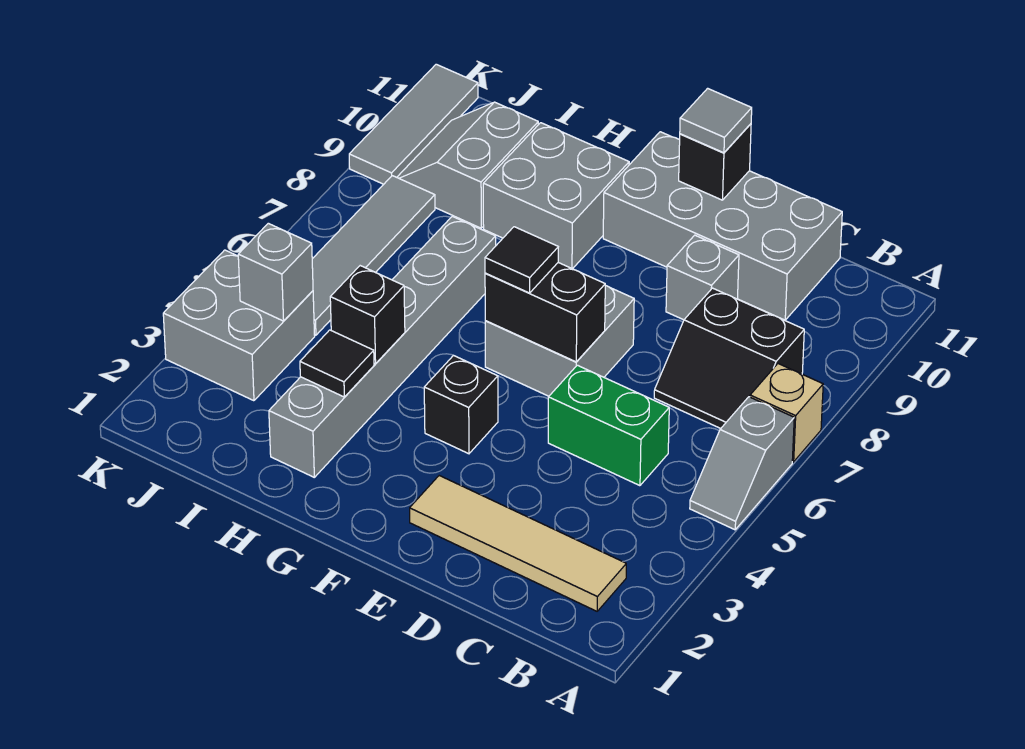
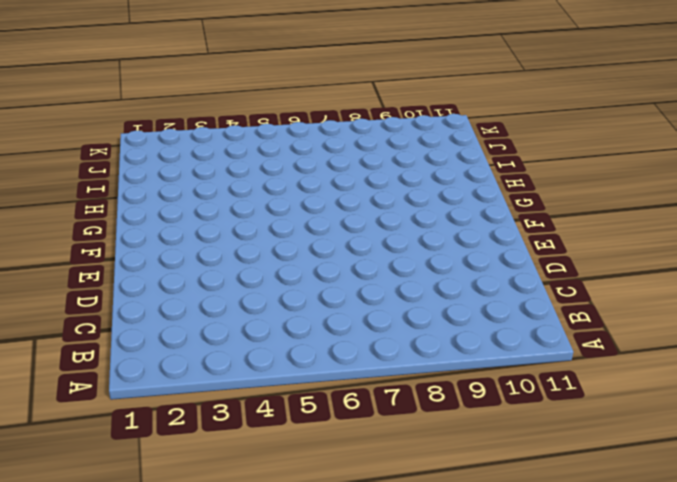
none -> grey 1x2 slope [690,397,794,530]
none -> tan 1x1 brick [750,364,823,462]
none -> tan 1x4 tile [410,476,626,611]

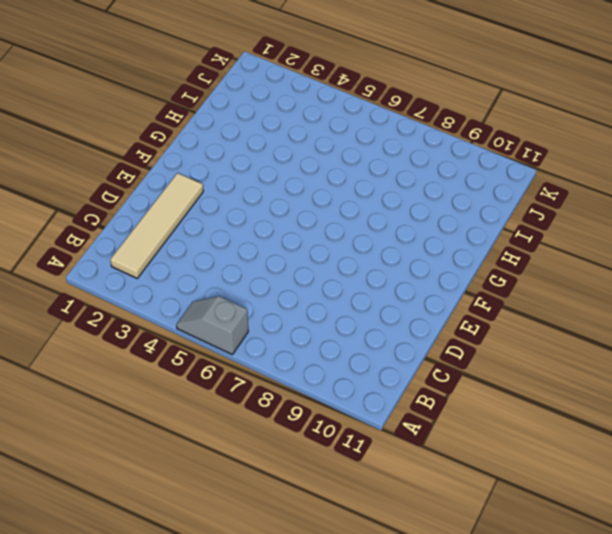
none -> tan 1x1 brick [750,364,823,462]
none -> black 2x2 slope [654,288,804,429]
none -> green 1x2 brick [548,365,669,486]

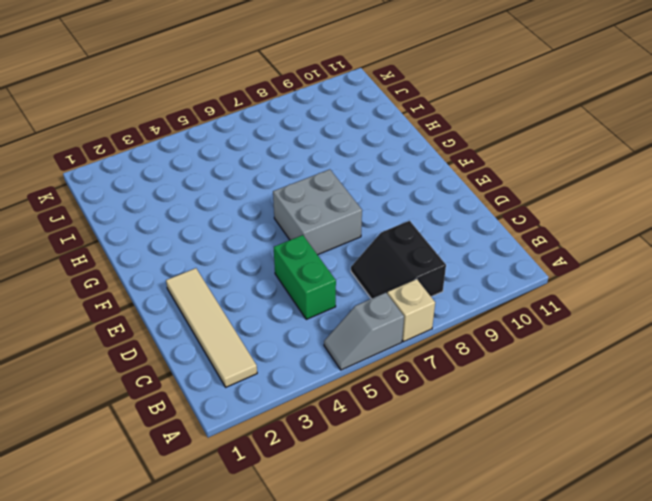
none -> grey 2x4 brick [603,132,842,320]
none -> grey 1x1 brick [666,235,739,320]
none -> black 1x1 brick [424,355,498,454]

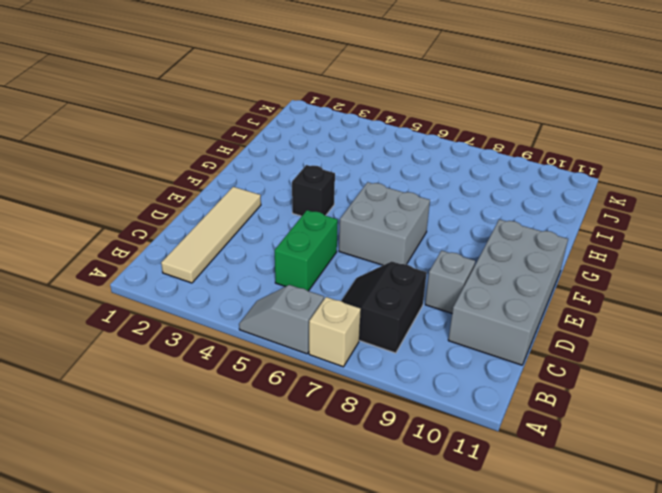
none -> grey 2x2 brick [483,123,629,269]
none -> grey 1x6 brick [269,216,496,477]
none -> grey 2x2 slope [397,102,538,228]

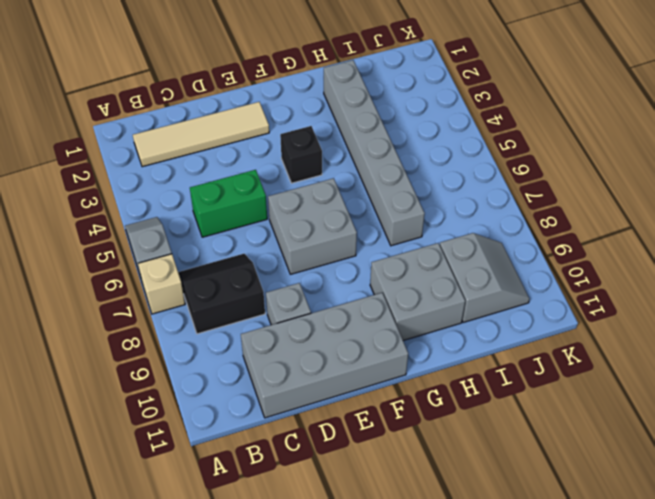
none -> grey 2x2 brick [163,250,315,401]
none -> grey 1x4 tile [312,176,435,335]
none -> grey 1x3 tile [349,64,478,184]

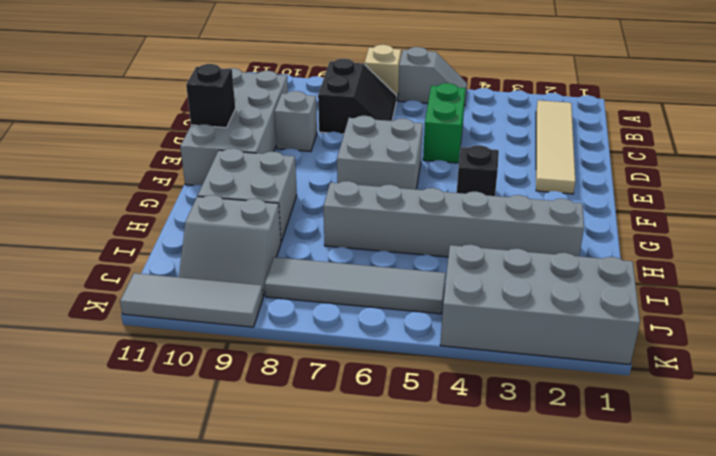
grey 2x4 brick [440,245,640,365] -> grey 2x2 brick [163,250,315,401]
none -> black 1x2 brick [485,263,605,362]
none -> black 1x1 tile [300,330,374,397]
none -> black 1x1 brick [330,266,405,364]

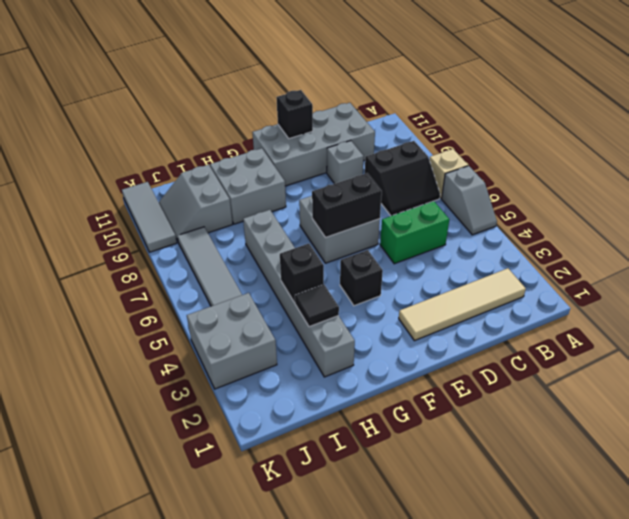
none -> grey 1x1 brick [238,223,313,321]
none -> grey 1x1 tile [680,88,752,153]
none -> black 1x1 tile [485,227,558,293]

